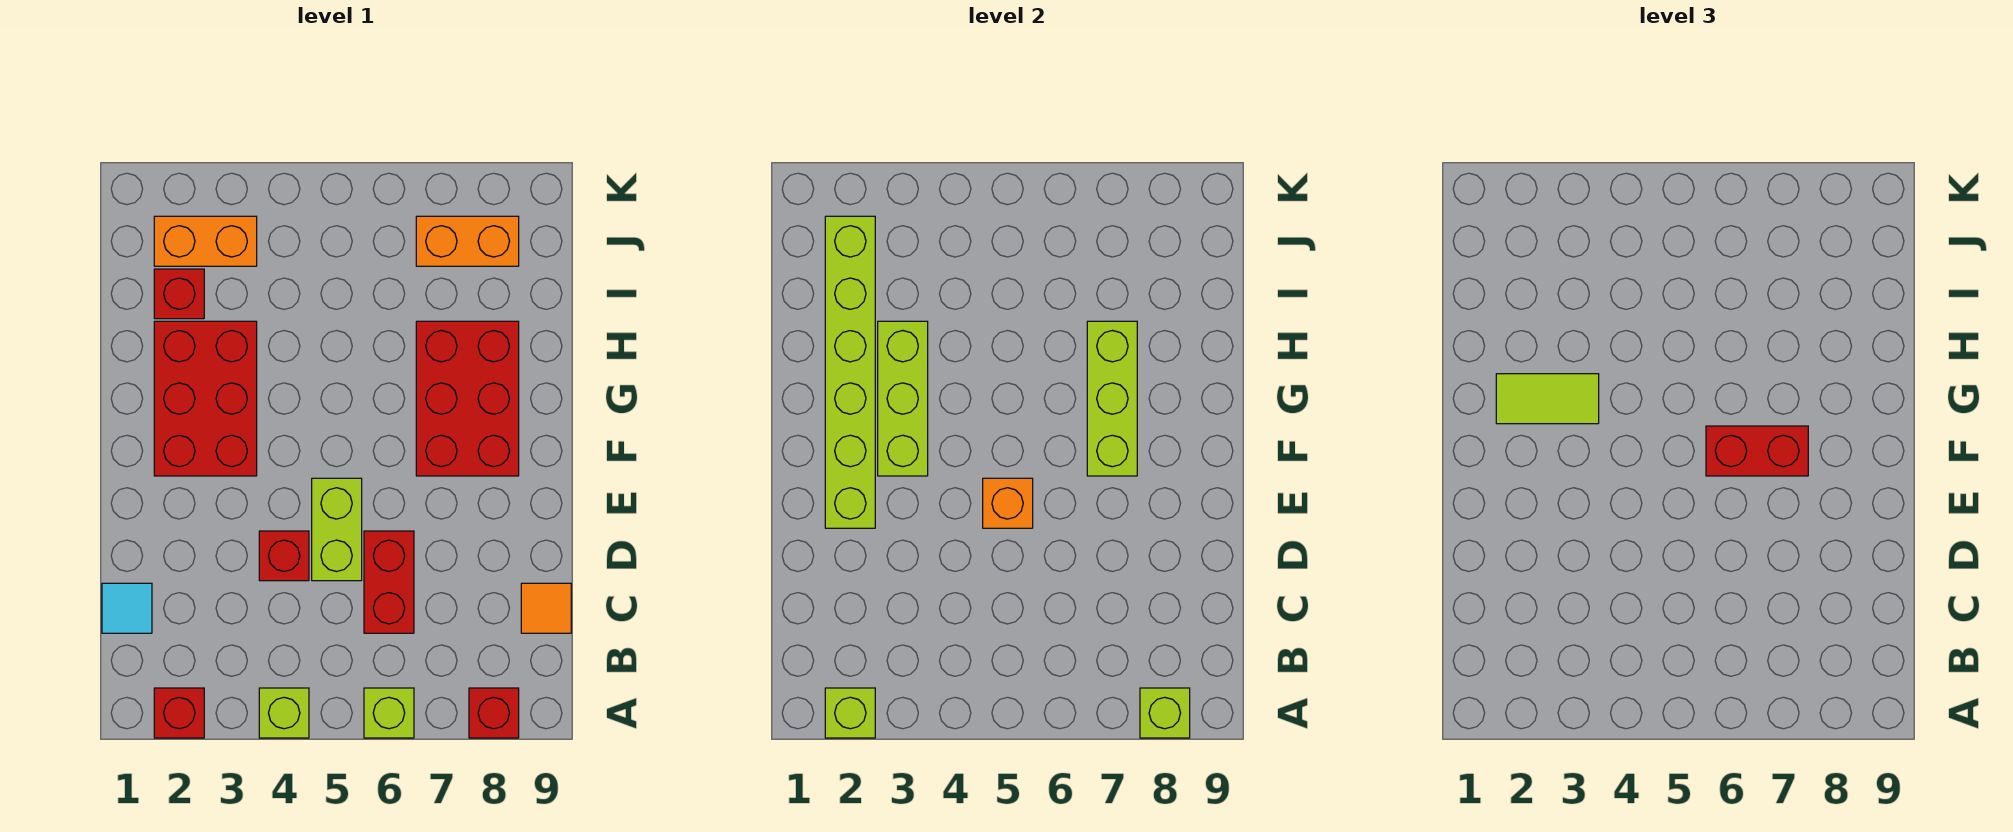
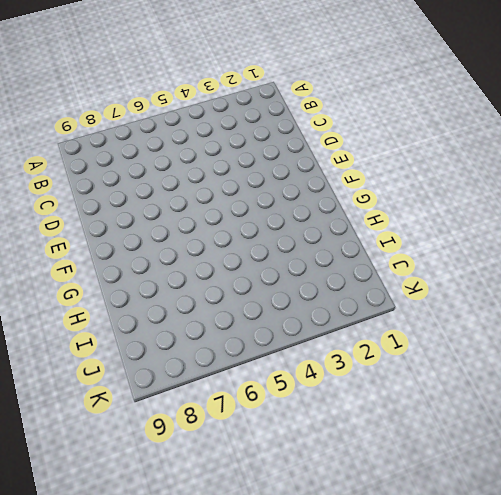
none -> red 1x1 brick [154,688,204,738]
none -> lime 1x1 brick [259,688,309,738]
none -> lime 1x1 brick [364,688,414,738]

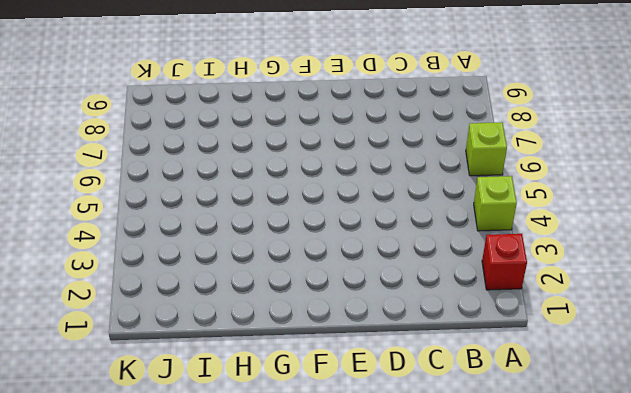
none -> red 1x1 brick [469,688,519,738]
none -> cyan 1x1 tile [102,583,152,633]
none -> red 1x2 brick [364,531,414,633]

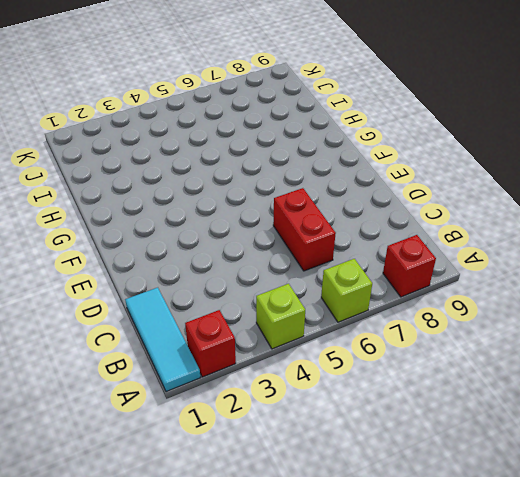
cyan 1x3 tile [125,288,200,392] -> cyan 1x1 tile [102,583,152,633]
none -> orange 1x1 tile [521,583,571,633]
none -> red 1x1 brick [259,531,309,581]
none -> lime 1x2 brick [312,478,362,581]

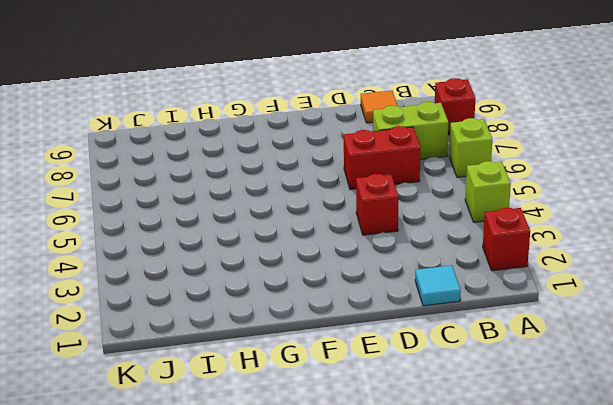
lime 1x2 brick [373,102,448,159] -> lime 1x2 brick moved to [312,478,362,581]
none -> red 2x3 brick [154,321,257,476]
none -> red 2x3 brick [416,321,519,476]
none -> red 1x1 brick [154,269,204,319]

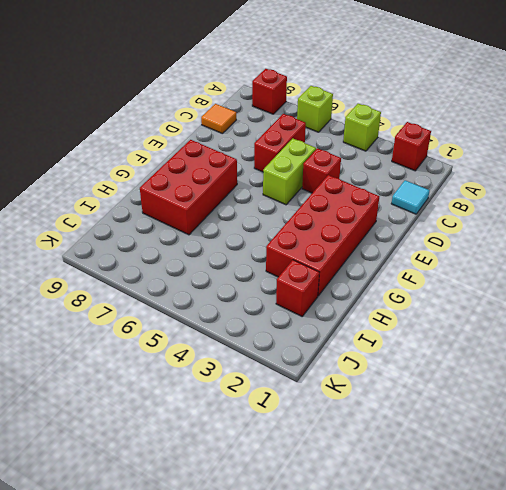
red 2x4 brick [266,175,379,296] -> red 2x3 brick [154,321,257,476]
none -> orange 1x2 brick [154,216,257,266]
none -> orange 1x2 brick [416,216,519,266]
none -> lime 1x1 brick [825,688,875,738]

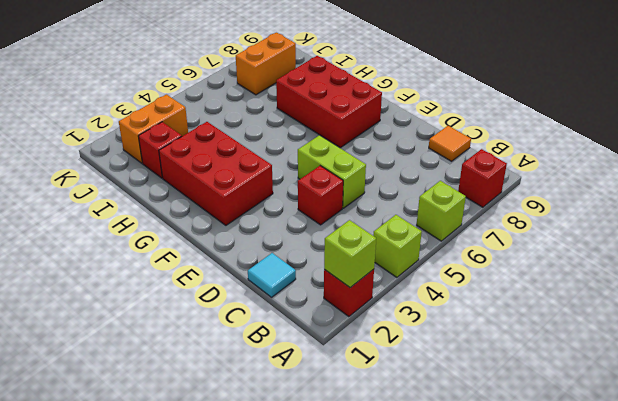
none -> red 1x2 brick [364,531,414,633]
none -> lime 1x1 brick [1140,688,1190,738]
none -> lime 1x6 brick [825,216,875,528]

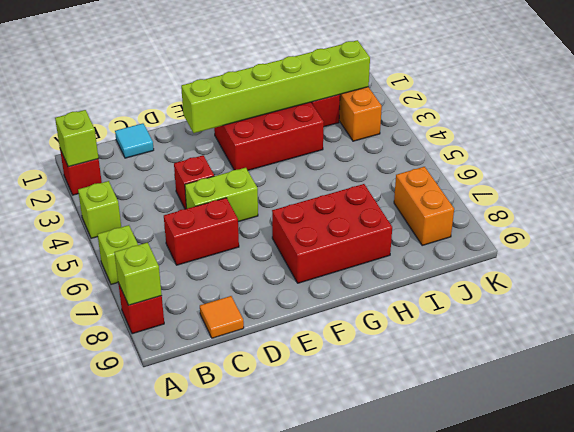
none -> orange 1x1 brick [983,478,1033,528]
none -> lime 1x3 brick [878,321,928,476]
none -> lime 1x3 brick [1087,321,1137,476]

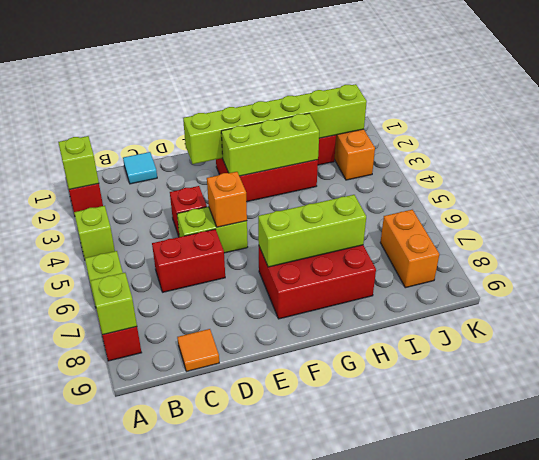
none -> red 1x2 brick [1706,426,1808,476]
none -> lime 1x2 tile [1496,374,1599,424]

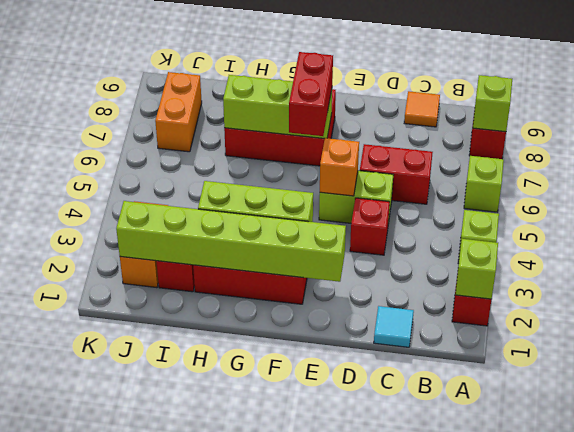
none -> lime 1x2 tile [1496,374,1599,424]

